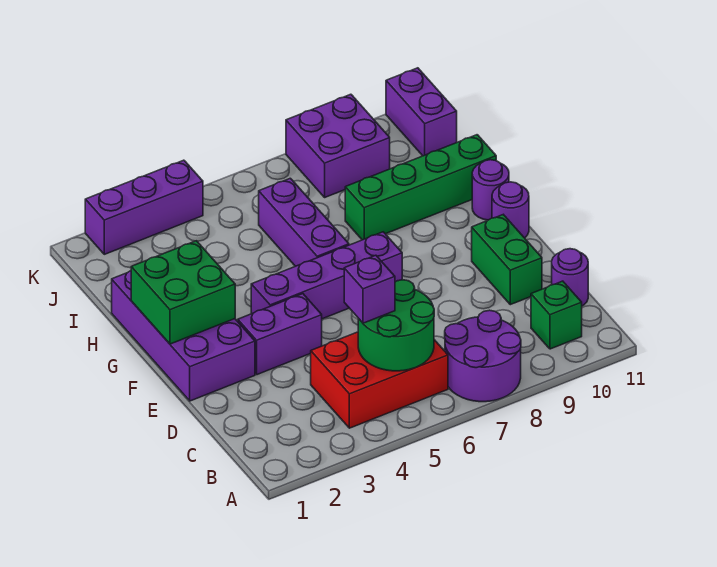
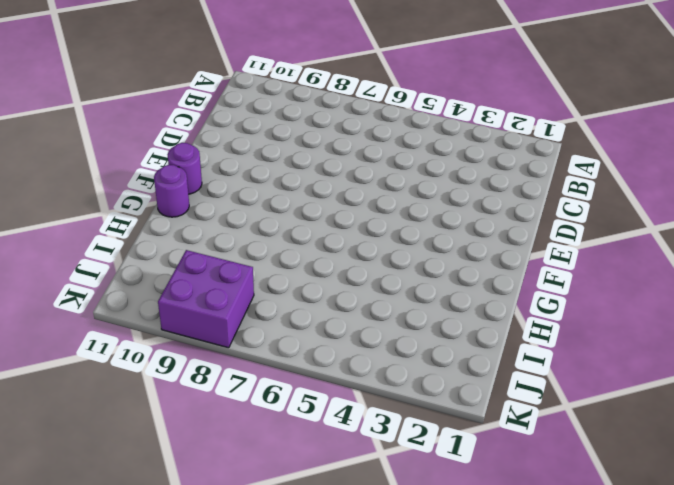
none -> purple 2x2 round brick [445,310,521,402]
none -> red 2x3 brick [311,332,448,428]
none -> green 1x1 brick [531,281,582,349]

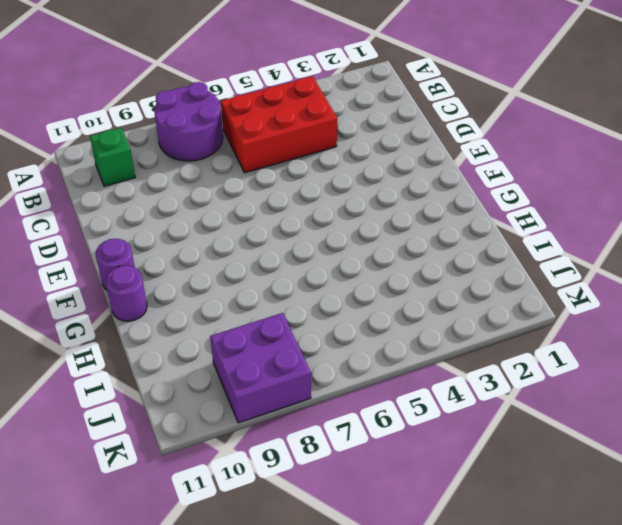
none -> purple 1x1 round brick [552,249,588,306]
none -> green 1x2 brick [472,215,542,305]
none -> purple 2x4 brick [112,271,255,401]

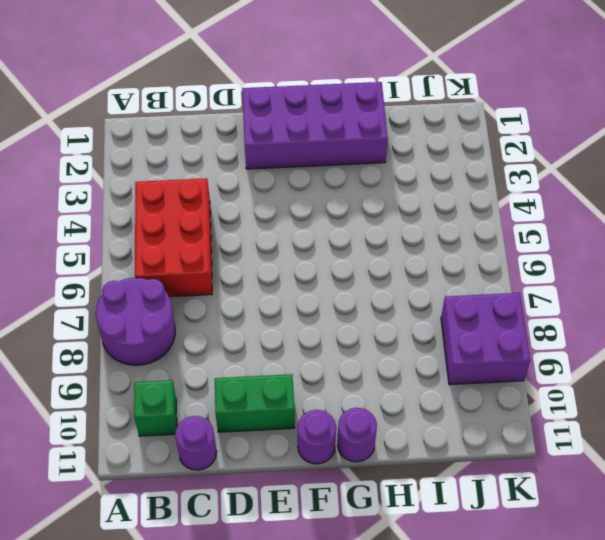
none -> purple 1x2 brick [238,294,322,375]
none -> purple 1x4 brick [251,232,402,319]
none -> purple 1x3 brick [259,178,349,266]

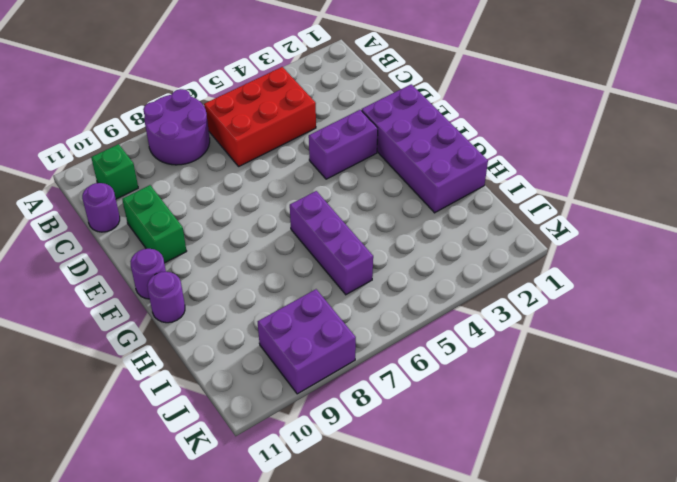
none -> purple 1x4 brick [251,232,402,319]
none -> green 1x4 brick [345,135,496,240]
none -> purple 1x2 brick [386,68,457,156]

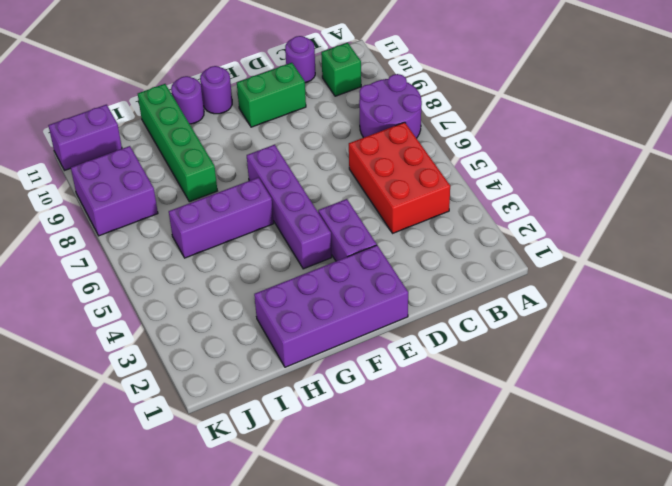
none -> purple 1x3 brick [85,160,203,254]
none -> green 2x2 round brick [358,280,434,371]
none -> green 2x2 brick [131,241,235,344]

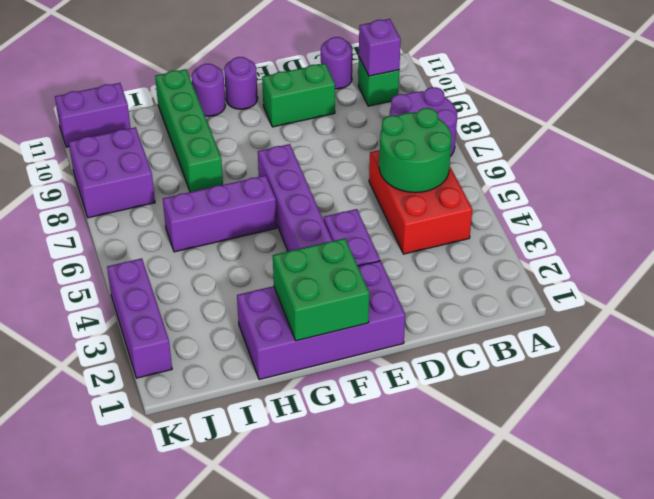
purple 1x1 brick [359,19,401,76] -> purple 1x1 brick moved to [344,255,395,323]

